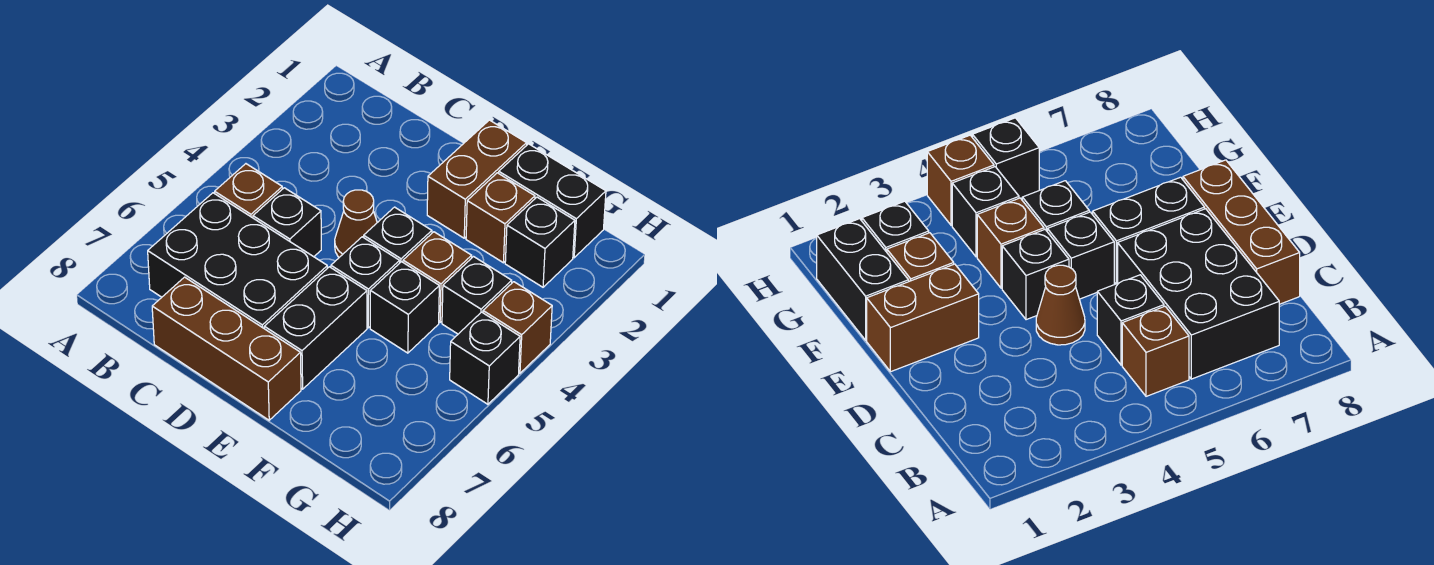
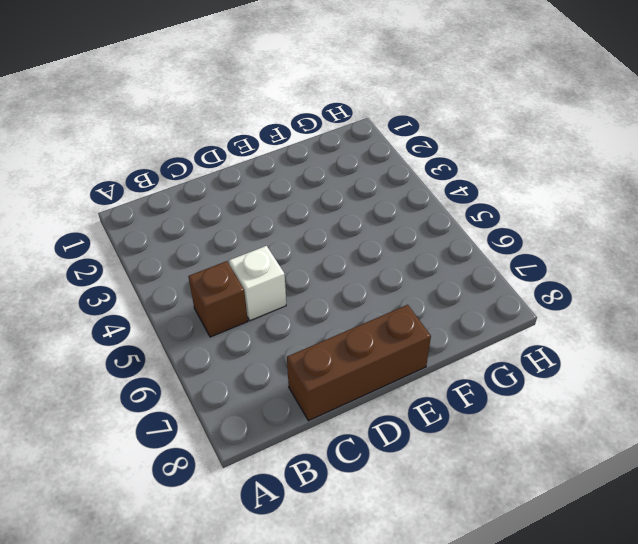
white 1x1 brick [229,246,286,321] -> black 1x1 brick [253,188,321,257]
none -> black 2x3 brick [148,193,327,328]
none -> brown 1x1 cone [335,190,377,257]
none -> brown 1x2 brick [427,120,527,238]

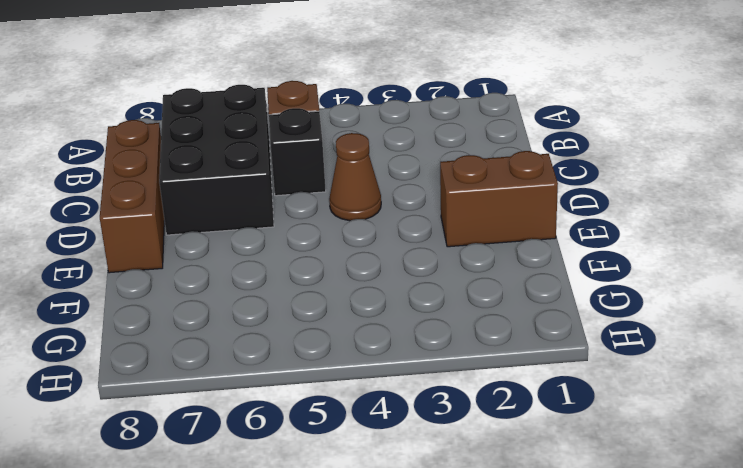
none -> black 1x1 brick [364,207,432,262]
none -> black 1x1 brick [331,237,400,328]
none -> black 1x2 brick [264,267,367,389]

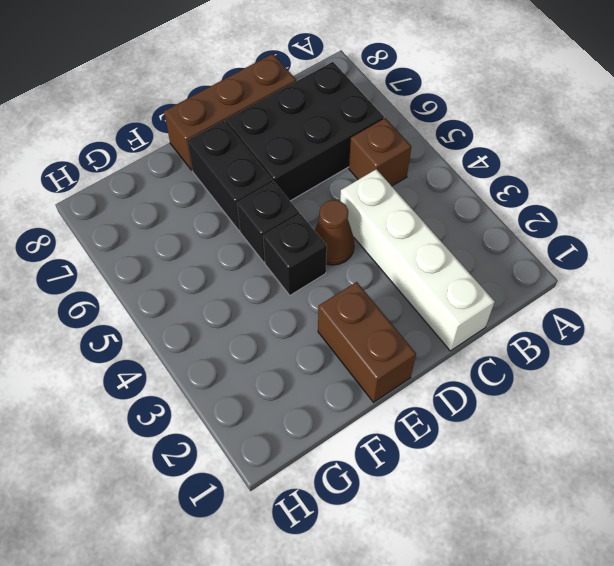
white 1x4 brick [340,169,495,351] -> none
none -> black 1x1 brick [253,188,321,257]
none -> black 1x2 brick [499,144,606,258]
none -> brown 1x1 brick [466,173,535,263]

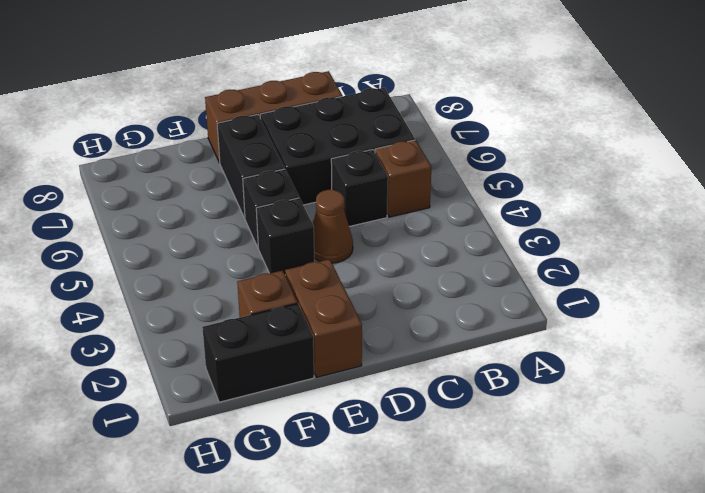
none -> brown 1x1 brick [403,232,472,322]
none -> black 1x1 brick [370,262,439,353]
none -> black 1x1 brick [505,197,575,287]

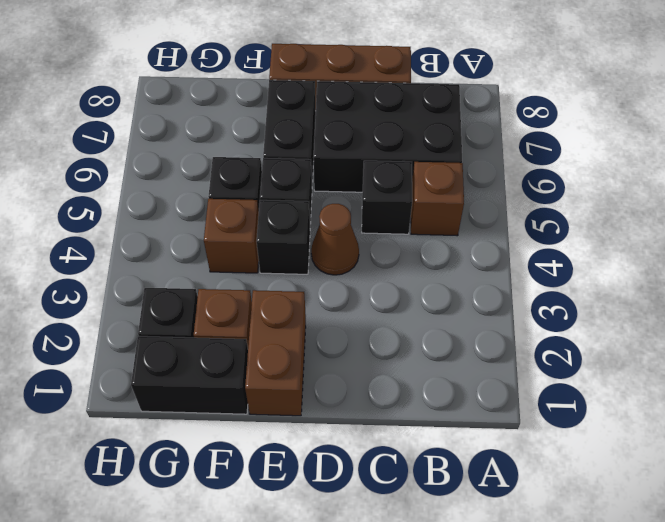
none -> black 1x1 brick [442,257,512,334]
none -> brown 1x1 brick [483,282,552,373]
none -> black 1x1 brick [450,312,520,404]

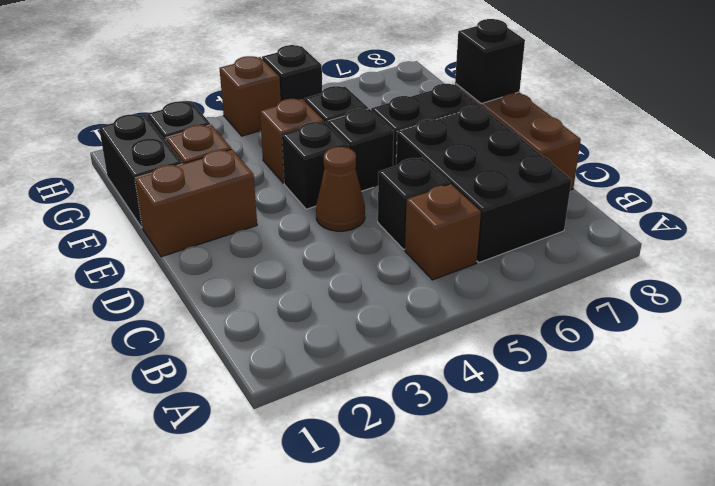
black 1x1 brick [455,19,525,104] -> black 1x1 brick moved to [442,257,512,334]

